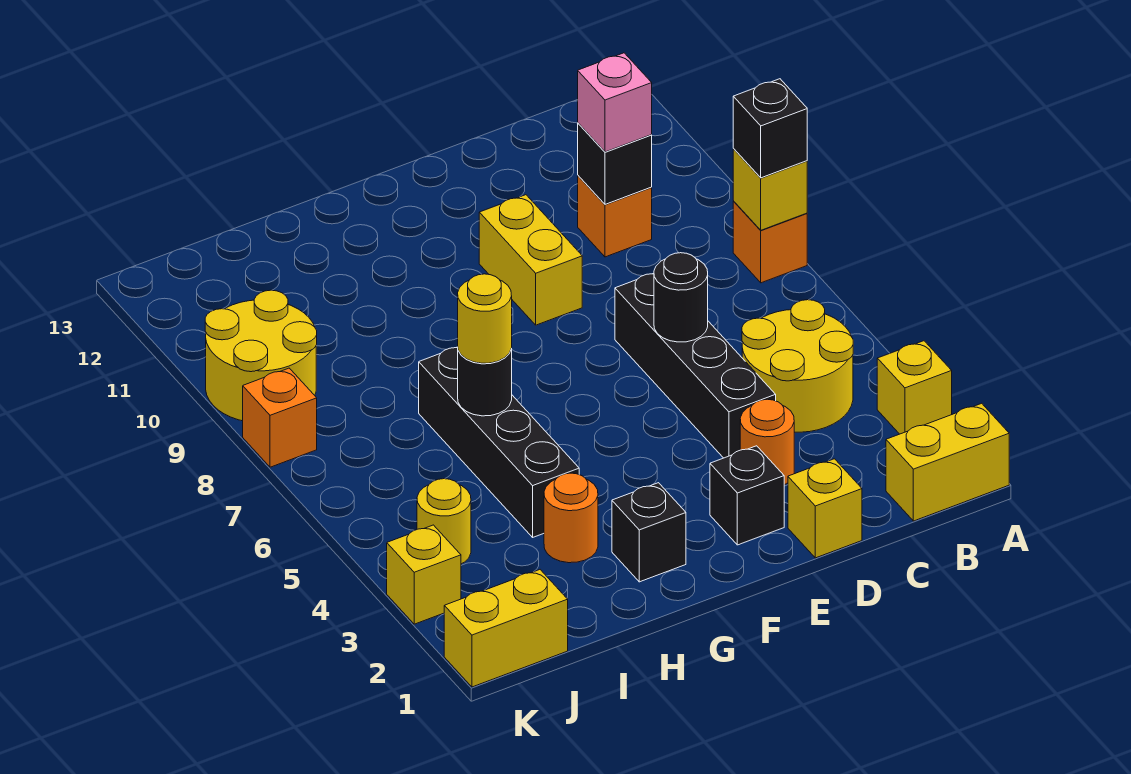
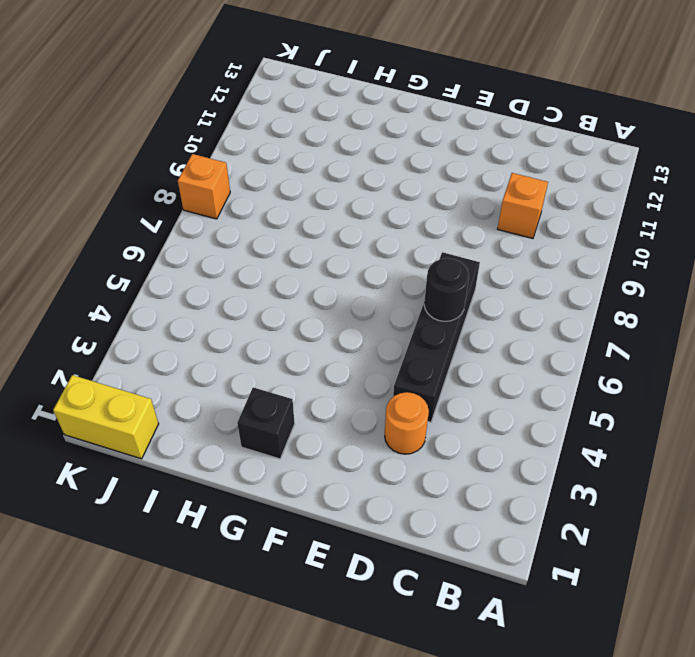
none -> yellow 1x2 brick [886,403,1009,521]
none -> yellow 1x1 brick [877,341,952,434]
none -> orange 1x1 brick [733,201,807,283]

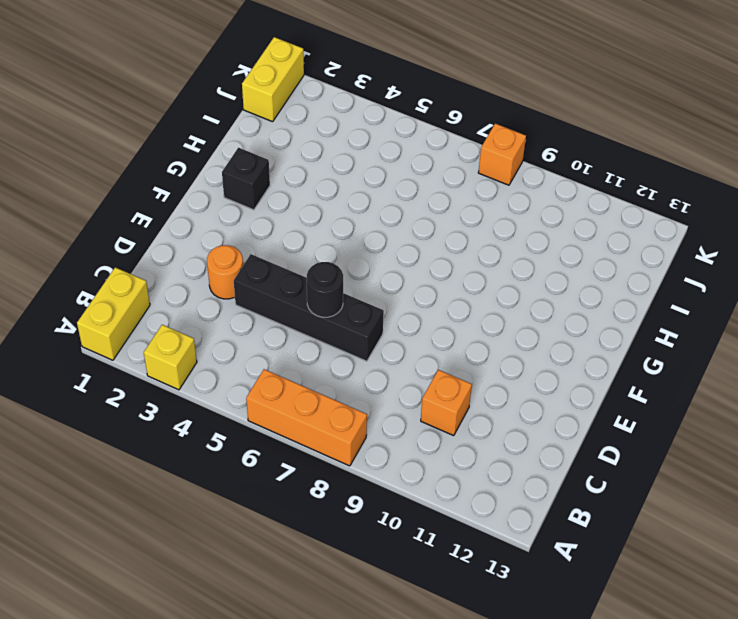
orange 1x3 brick [246,369,367,466] -> orange 1x1 brick [733,201,807,283]
none -> yellow 2x2 round brick [742,300,853,432]
none -> yellow 1x1 brick [788,459,862,558]
none -> black 1x1 brick [710,446,784,545]

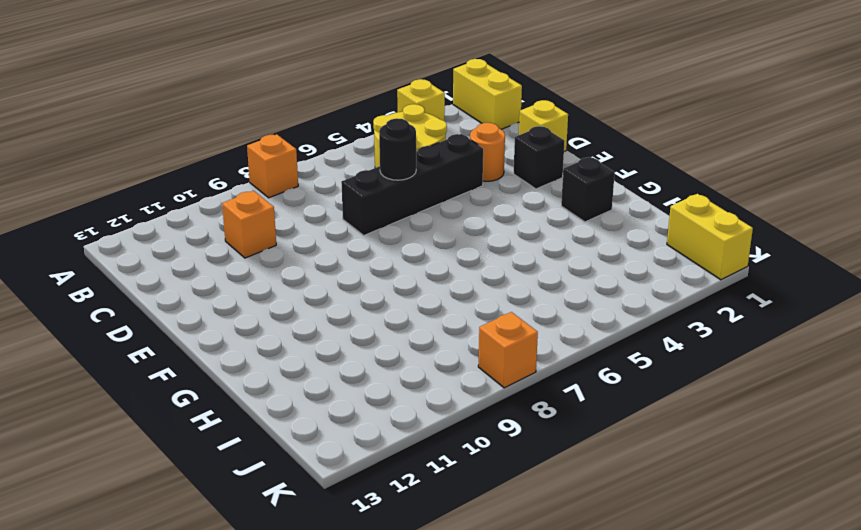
none -> yellow 1x2 brick [479,195,582,325]
none -> orange 1x1 round brick [544,473,598,563]
none -> black 1x4 brick [419,347,579,537]

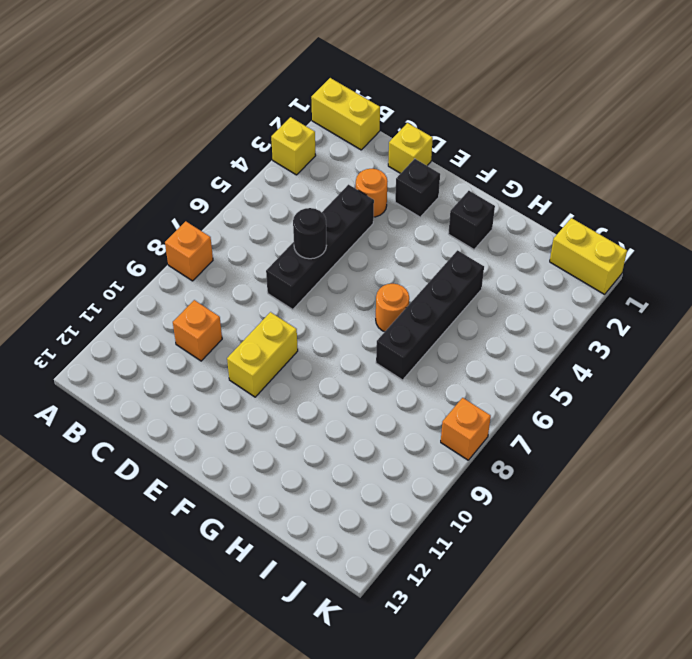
orange 1x1 round brick [376,284,409,332] -> orange 1x1 round brick moved to [544,473,598,563]
none -> yellow 2x2 round brick [742,300,853,432]
none -> yellow 1x1 round brick [417,479,471,564]
none -> yellow 2x2 round brick [205,290,317,421]

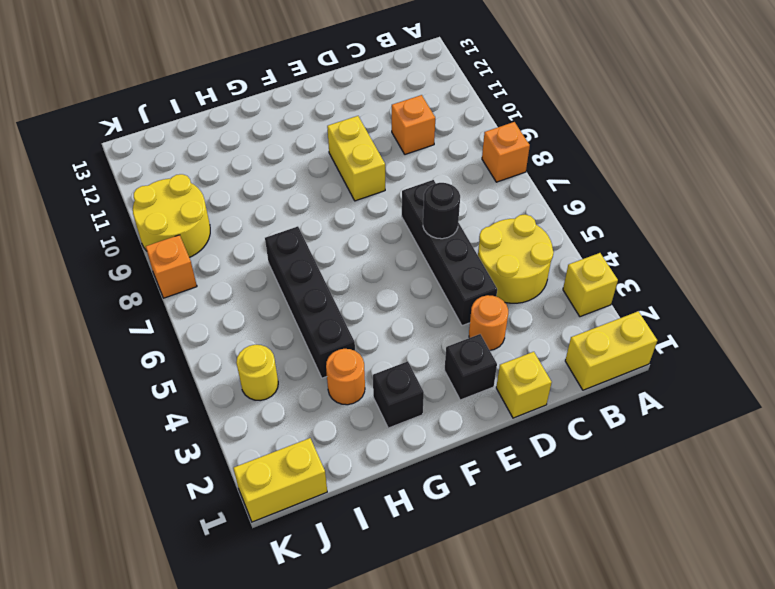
none -> yellow 1x1 brick [387,525,461,624]
none -> yellow 1x1 brick [733,149,807,230]
none -> black 1x1 brick [578,123,652,204]

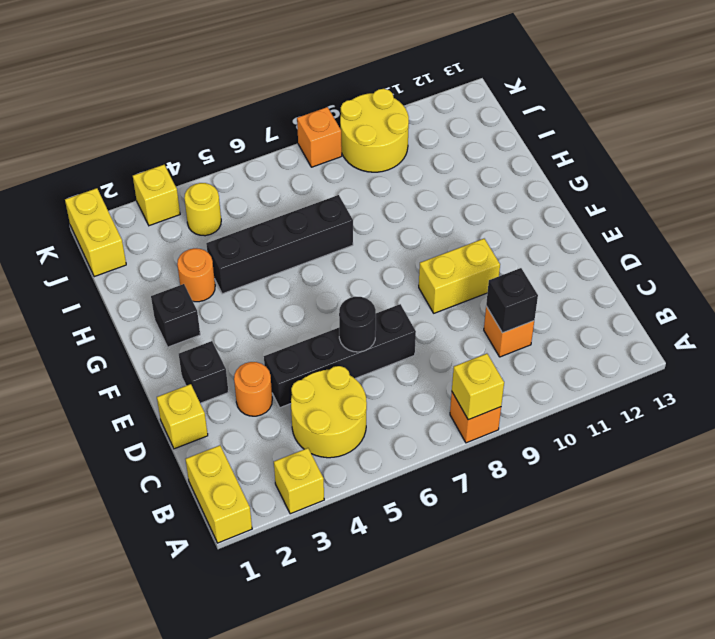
none -> black 1x1 round brick [458,348,512,416]
none -> black 1x1 brick [733,79,807,178]
none -> pink 1x1 brick [578,53,652,152]

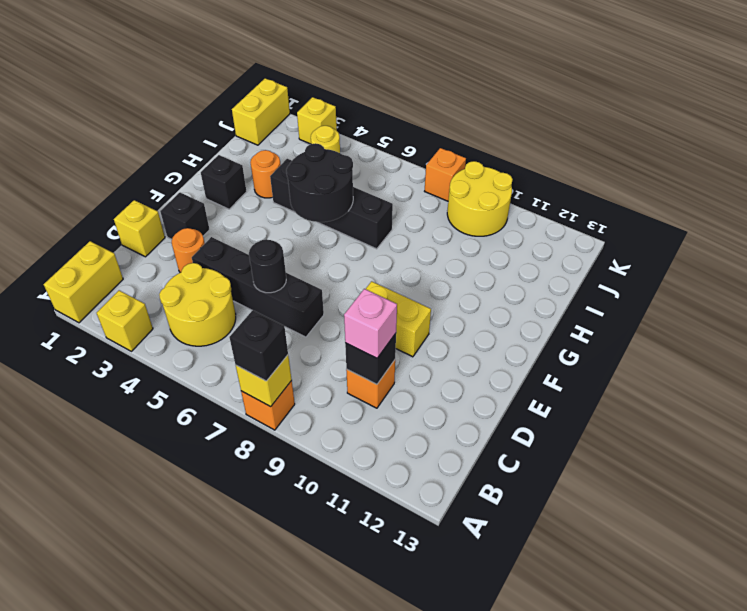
black 2x2 round brick [286,143,353,222] -> black 1x1 round brick [458,348,512,416]
none -> yellow 1x1 round brick [458,274,512,363]

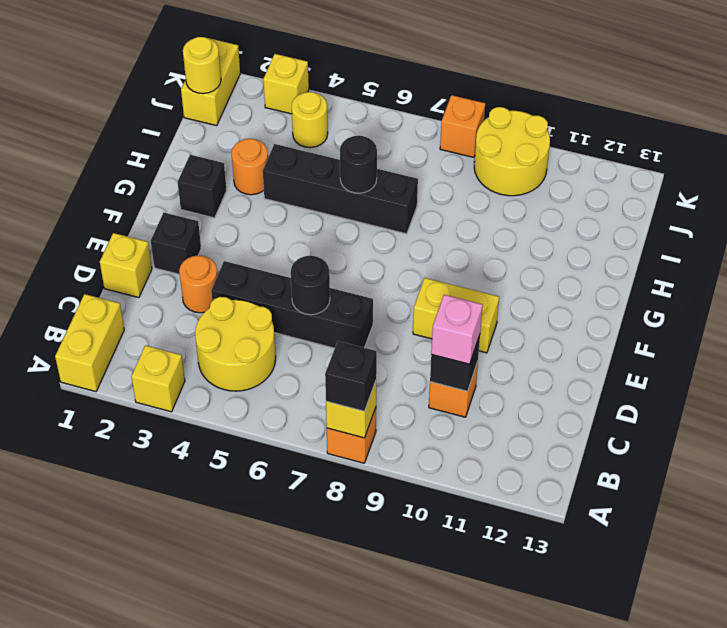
yellow 1x1 round brick [183,37,221,94] -> yellow 1x1 round brick moved to [458,274,512,363]

